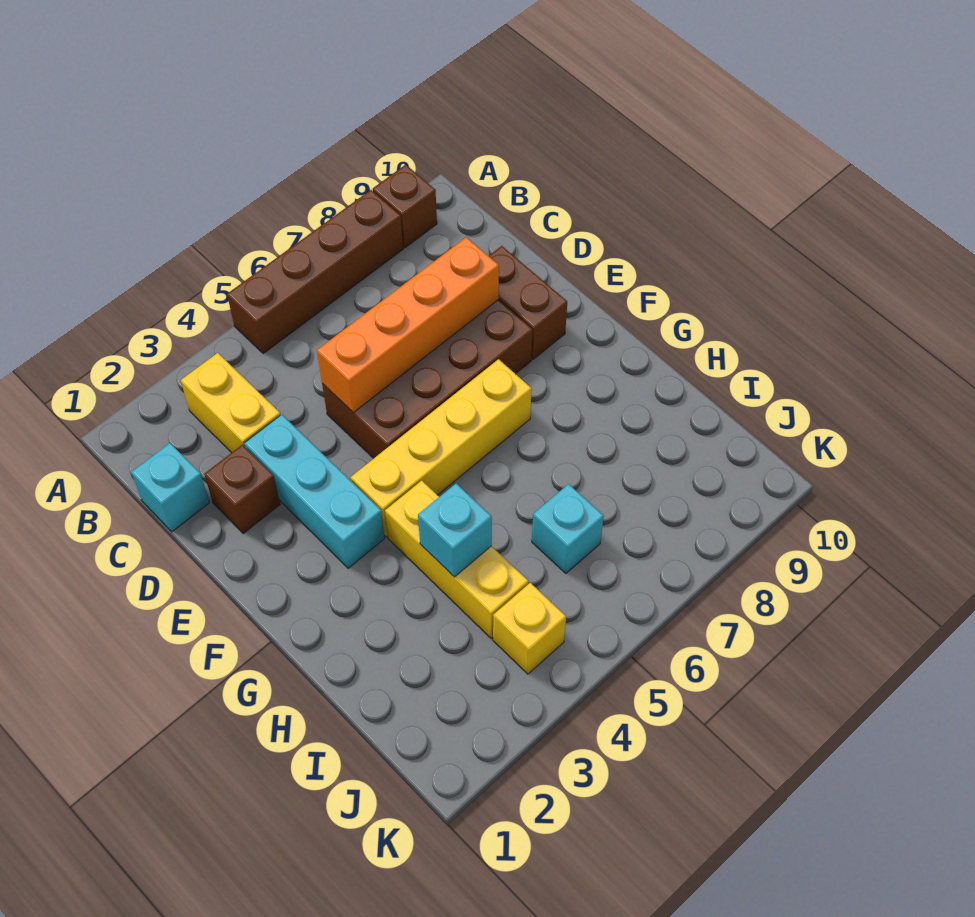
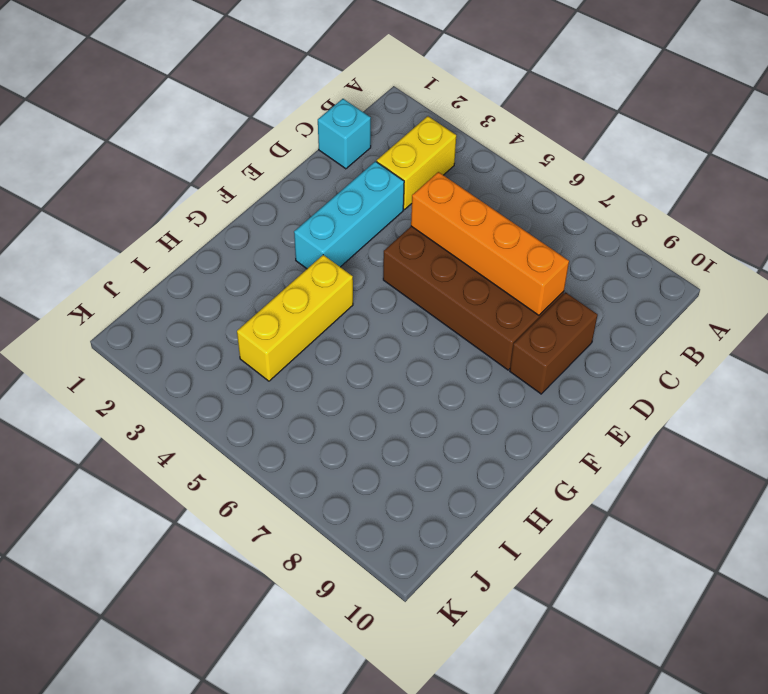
none -> brown 1x4 brick [227,190,403,354]
none -> brown 1x1 brick [373,165,437,248]
none -> brown 1x1 brick [204,445,280,534]

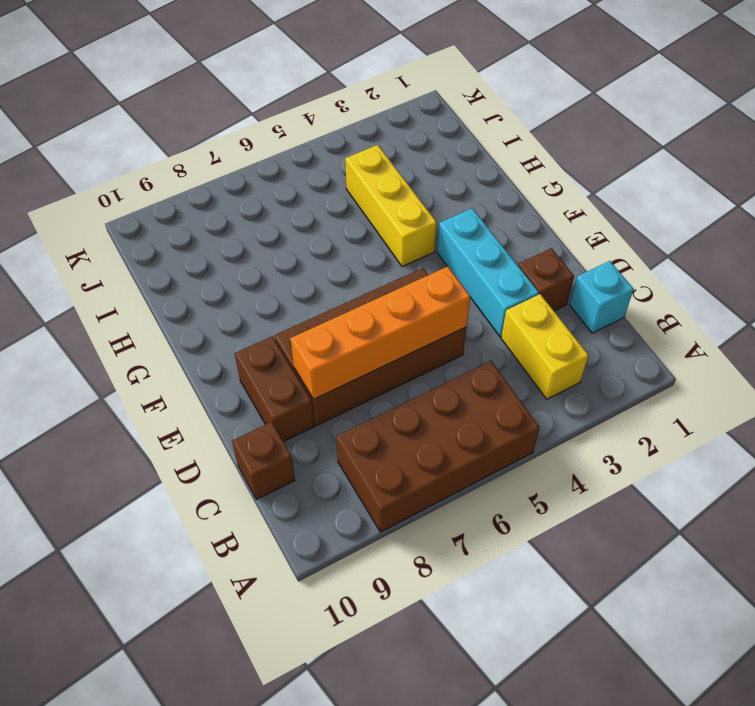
brown 2x4 brick [336,361,539,532] -> brown 1x4 brick [227,190,403,354]
brown 1x1 brick [232,422,295,499] -> brown 1x1 brick moved to [373,165,437,248]
none -> yellow 1x4 brick [350,359,532,537]
none -> cyan 1x1 brick [532,484,604,574]
none -> yellow 1x1 brick [493,583,566,674]

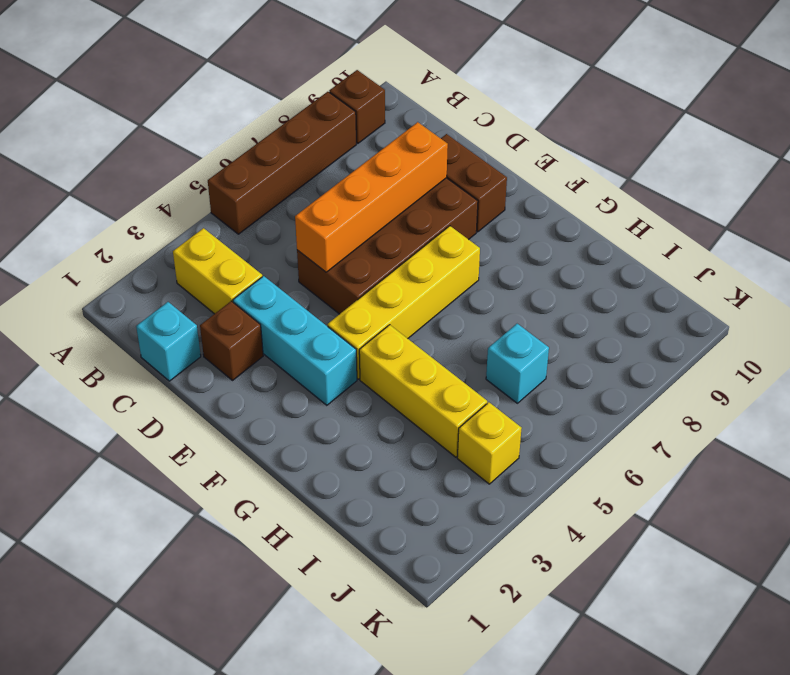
none -> cyan 1x1 brick [418,484,492,577]

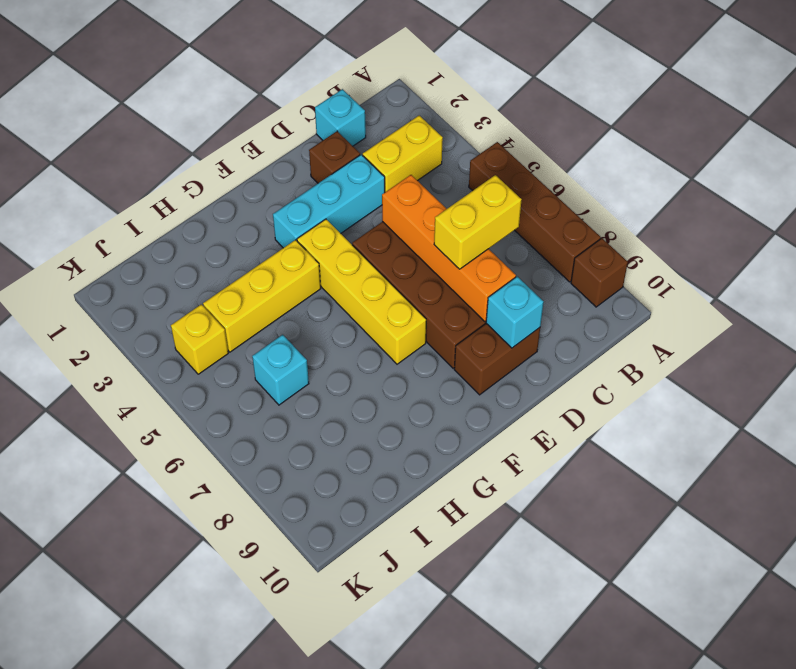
yellow 1x2 brick [434,175,522,269] -> none
cyan 1x1 brick [486,276,544,348] -> cyan 1x1 brick moved to [418,484,492,577]

